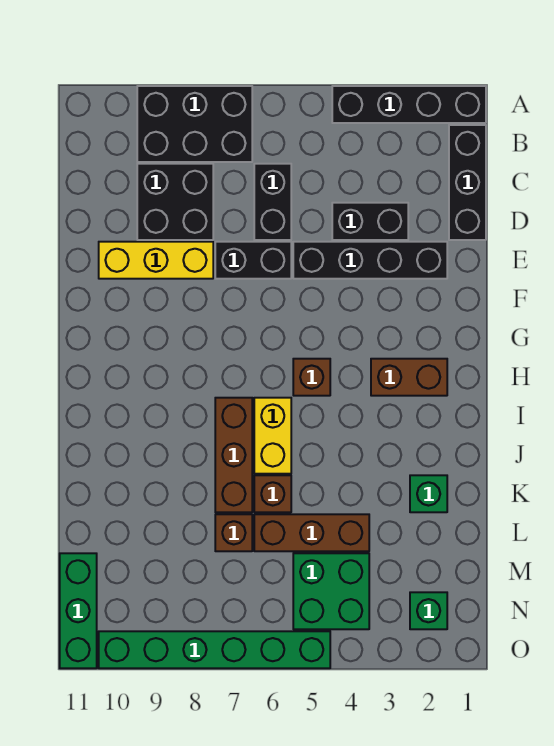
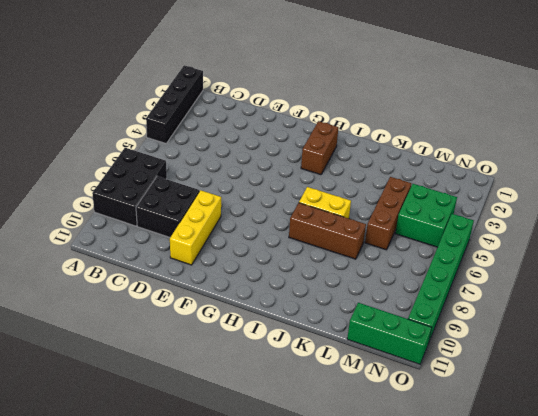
none -> black 1x3 brick [449,125,486,240]
none -> black 1x2 brick [254,164,291,240]
none -> black 1x2 brick [332,203,408,240]

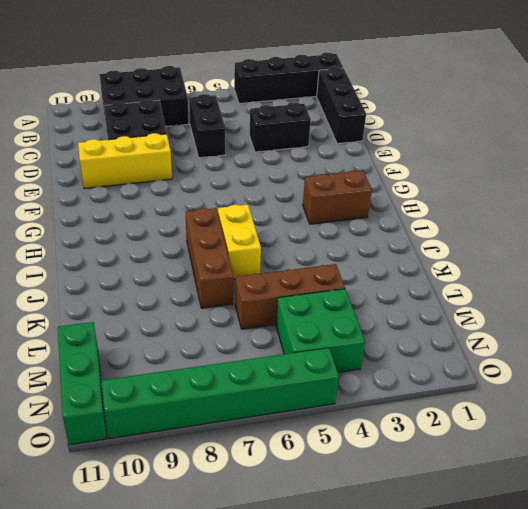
none -> black 1x4 brick [293,242,447,279]
none -> black 1x2 brick [215,242,291,279]
none -> brown 1x1 brick [293,359,330,396]

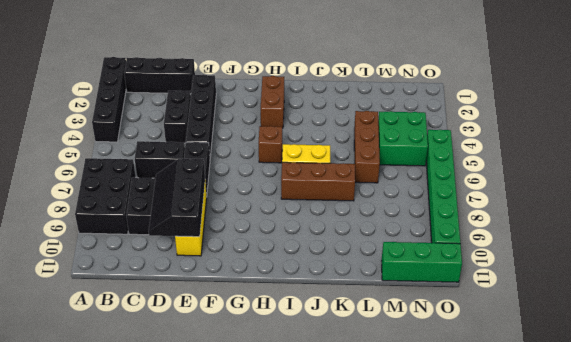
black 2x3 slope [149,159,205,237] -> none
none -> green 1x1 brick [410,475,447,512]
none -> brown 1x1 brick [254,475,291,512]
none -> brown 1x1 brick [215,514,252,551]

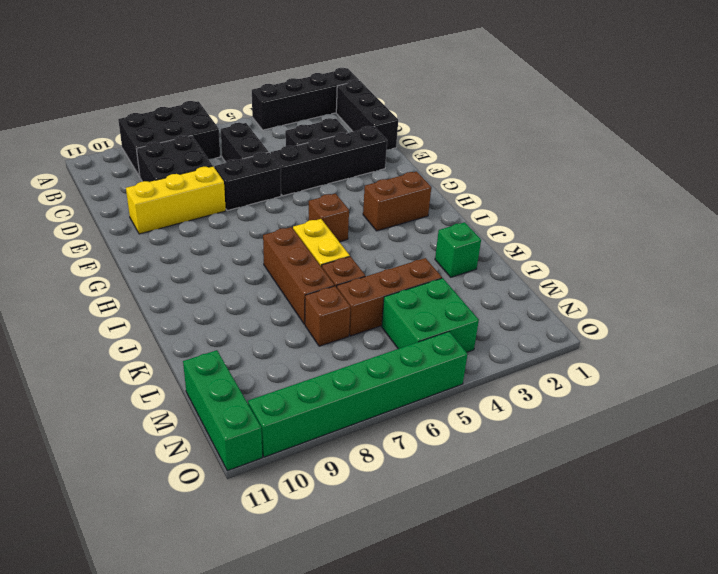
none -> green 1x1 brick [410,592,447,629]

